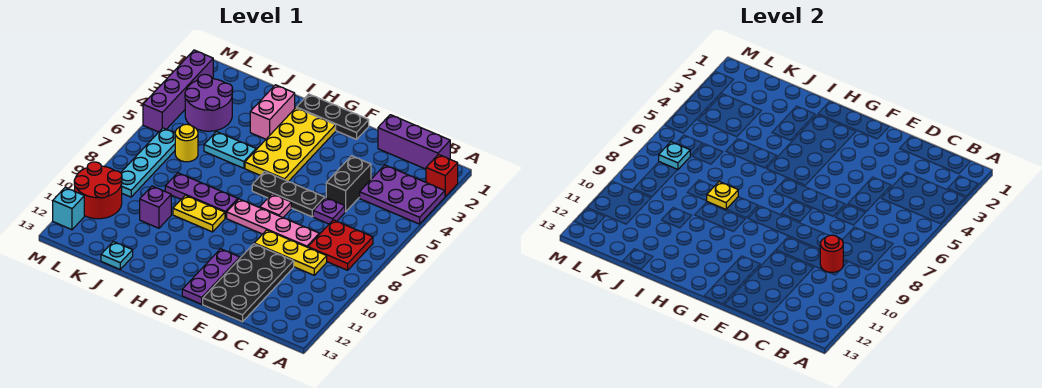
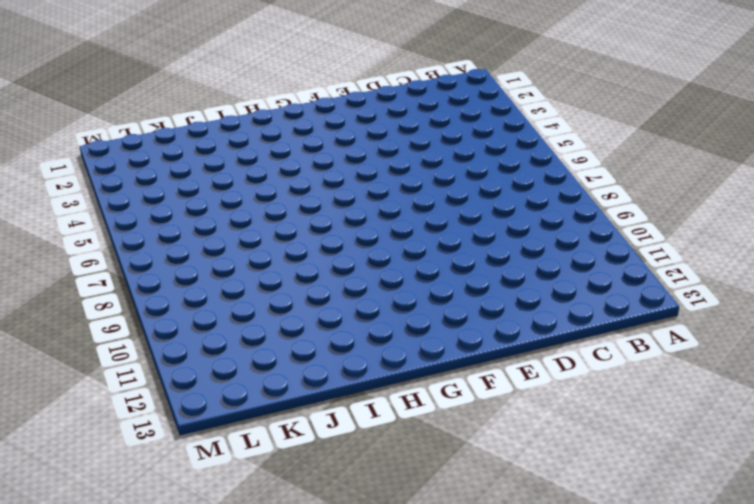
none -> red 1x1 brick [426,155,458,196]
none -> purple 2x3 plate [360,165,445,224]
none -> purple 1x3 brick [378,115,450,169]

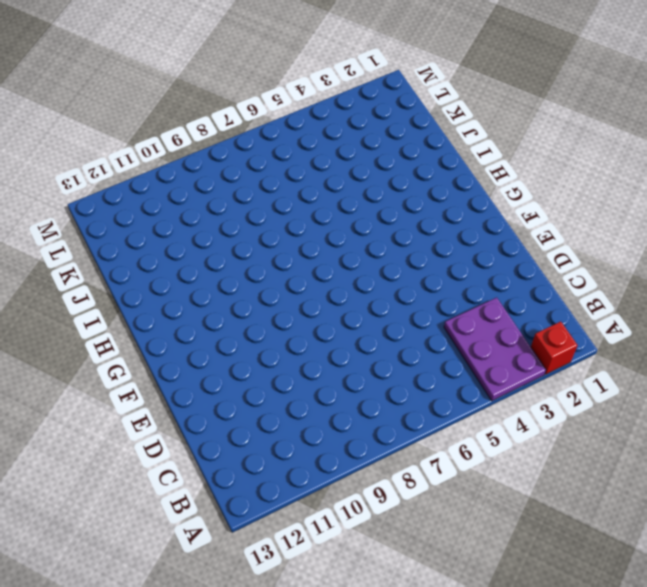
none -> purple 1x3 brick [378,115,450,169]
none -> red 2x2 plate [308,220,373,270]
none -> yellow 1x3 plate [254,230,327,275]

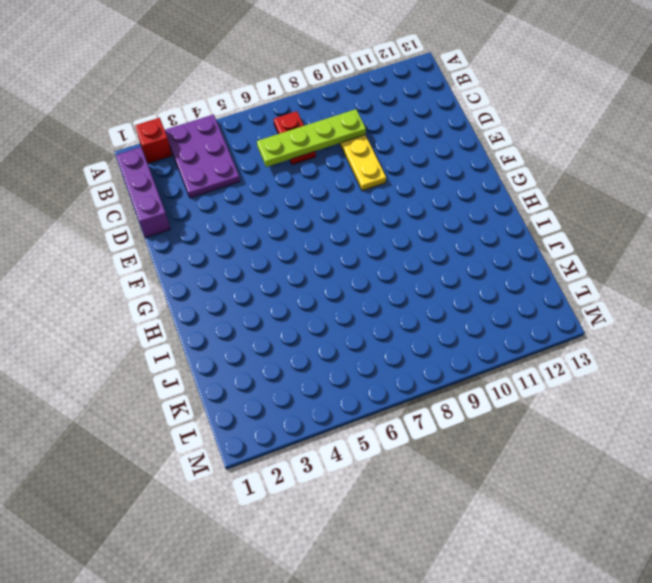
red 1x2 plate [274,111,316,165] -> red 2x2 plate [308,220,373,270]
lime 1x4 plate [257,109,366,167] -> red 1x1 round brick [820,235,843,273]
none -> black 1x2 brick [326,156,371,212]
none -> purple 1x1 plate [313,198,345,224]
none -> pink 1x4 plate [227,199,319,247]

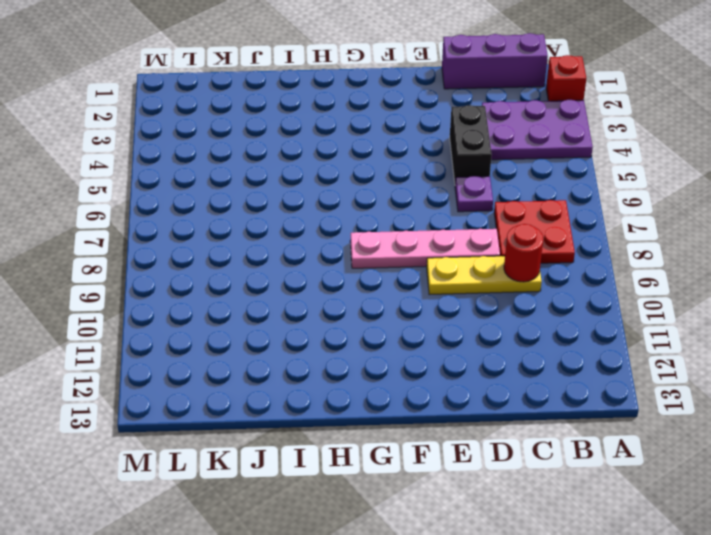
none -> black 2x4 plate [203,244,294,322]
none -> black 1x3 plate [252,171,325,217]
none -> black 1x3 plate [296,94,369,139]

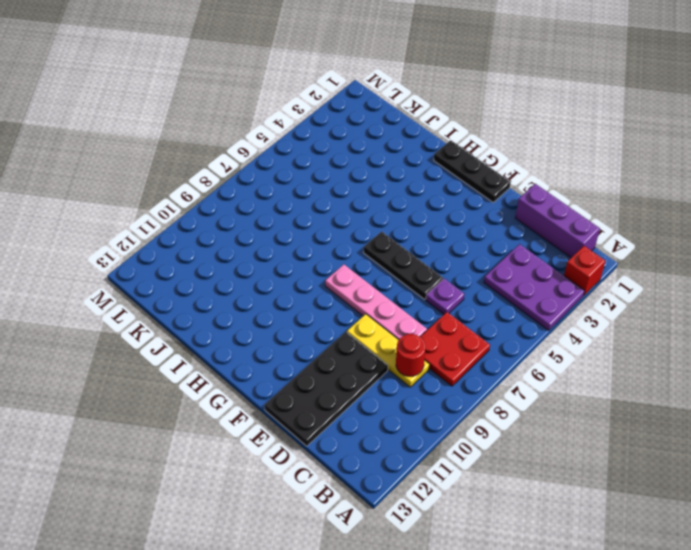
none -> black 1x2 brick [326,156,371,212]
none -> pink 1x1 plate [260,194,291,217]
none -> purple 1x3 plate [182,249,240,304]

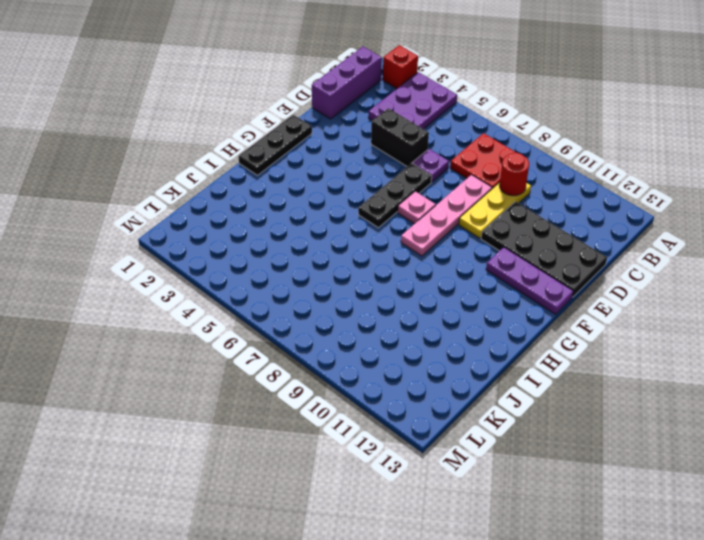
none -> yellow 2x4 plate [245,108,336,182]
none -> purple 1x3 plate [165,173,238,218]
none -> yellow 1x2 plate [173,195,225,232]

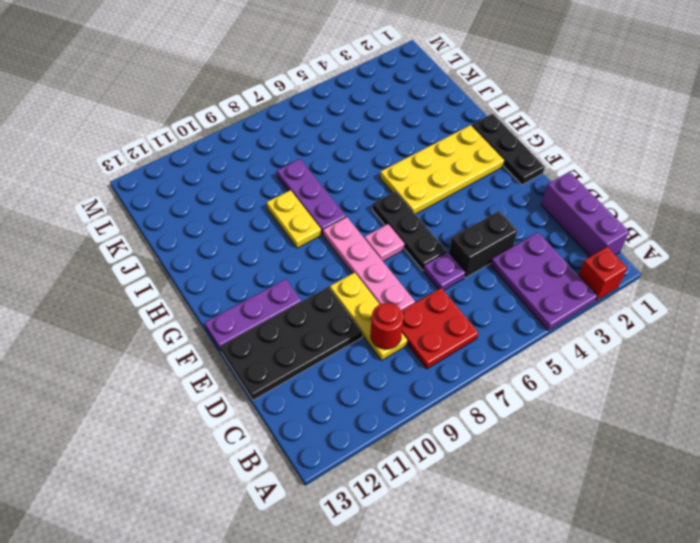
none -> pink 1x2 brick [250,85,295,139]
none -> cyan 1x2 plate [204,132,256,168]
none -> purple 1x1 brick [140,186,171,228]

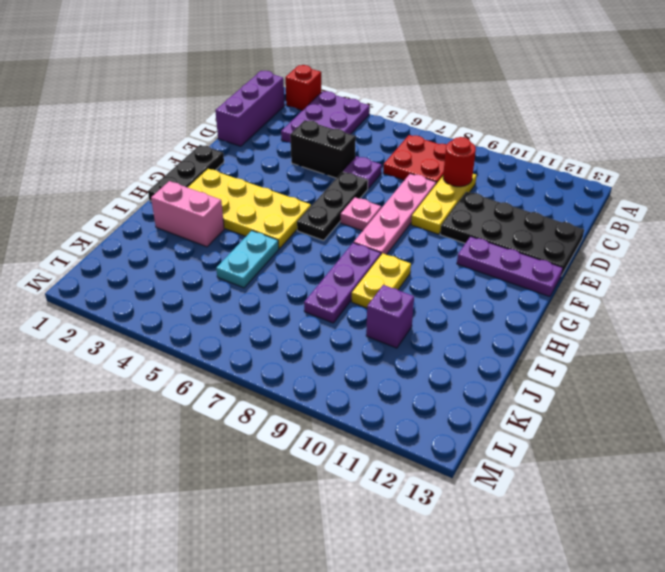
none -> cyan 1x1 plate [101,242,133,269]
none -> purple 2x2 round brick [185,74,233,131]
none -> yellow 1x1 round brick [175,124,198,162]

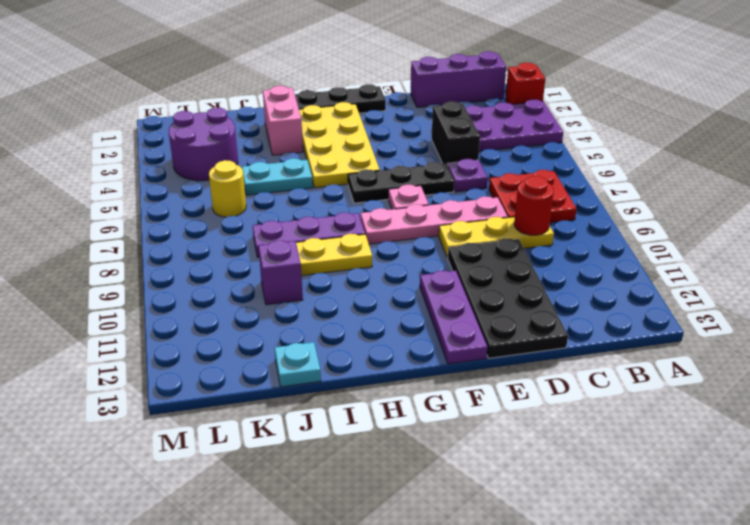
none -> cyan 1x4 plate [121,128,175,197]
none -> red 2x2 round brick [74,162,122,219]
none -> purple 1x4 brick [143,50,213,132]

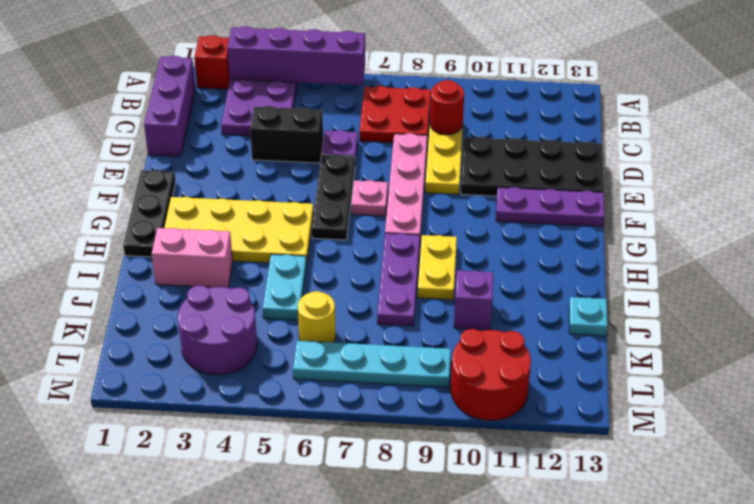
purple 1x4 brick [227,26,365,85] -> purple 1x4 brick moved to [143,50,213,132]
none -> cyan 1x1 brick [53,188,84,230]
none -> yellow 1x1 plate [707,182,738,209]
none -> cyan 1x1 plate [659,142,690,170]

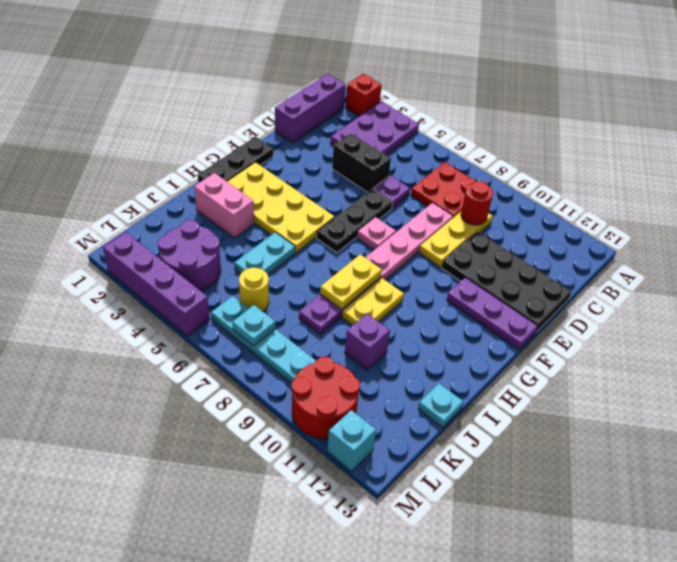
yellow 1x2 plate [320,254,382,309] -> yellow 1x1 plate [707,182,738,209]

